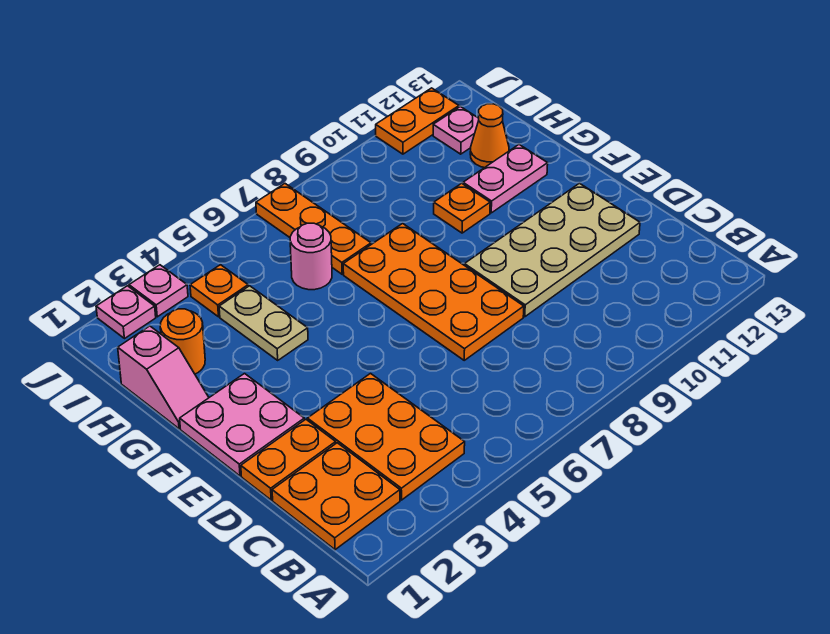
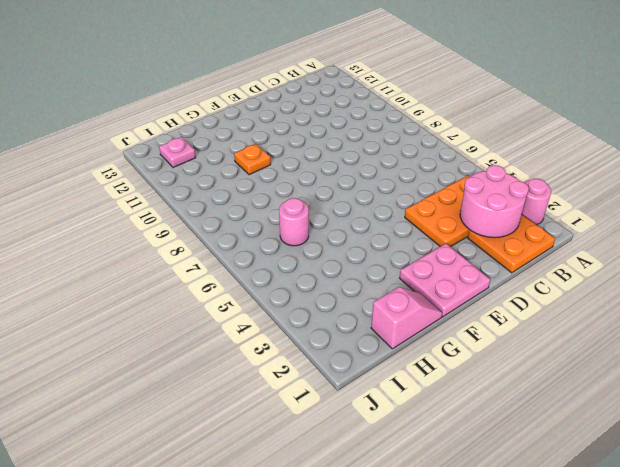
pink 1x1 round brick [522,179,551,225] -> none
pink 2x2 round brick [460,165,529,238] -> none
none -> orange 1x2 plate [241,419,336,500]
none -> orange 2x4 plate [343,223,524,360]
none -> tan 2x4 plate [464,183,640,317]

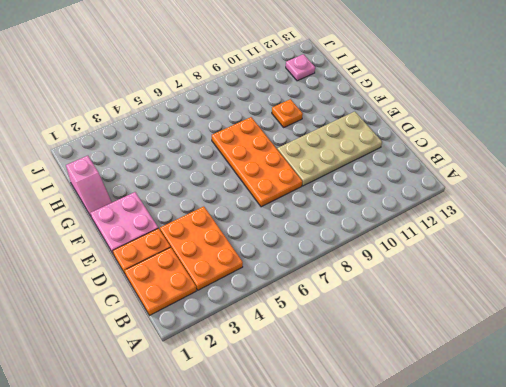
none -> tan 1x2 plate [219,286,308,360]
none -> pink 1x2 plate [463,145,548,213]
none -> orange 1x1 round brick [160,309,205,374]

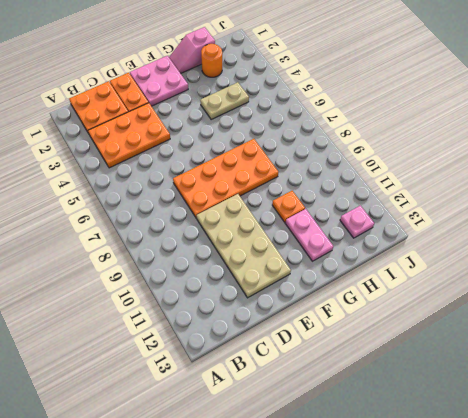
none -> pink 1x1 round brick [290,223,332,290]
none -> orange 1x3 plate [256,184,371,274]
none -> orange 1x1 cone [470,104,509,168]

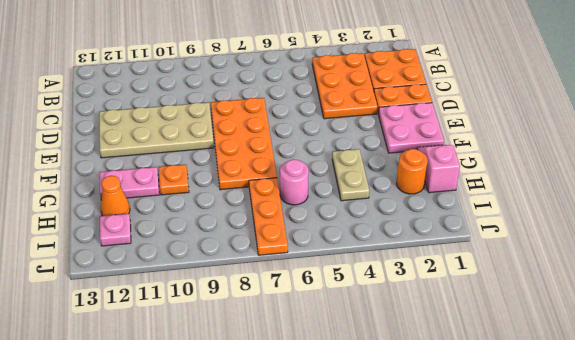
none -> orange 1x1 plate [190,265,248,317]
none -> pink 1x1 plate [96,286,156,339]
none -> pink 1x1 plate [129,265,188,317]

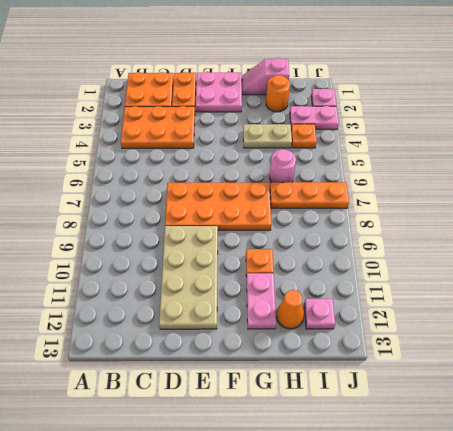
pink 1x2 plate [290,106,339,129] -> pink 1x1 plate [129,265,188,317]
none -> orange 1x2 plate [376,88,459,154]

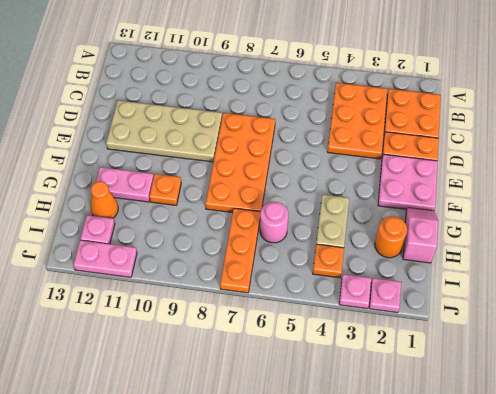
pink 1x2 plate [73,240,137,277] -> orange 1x2 plate [376,88,459,154]

